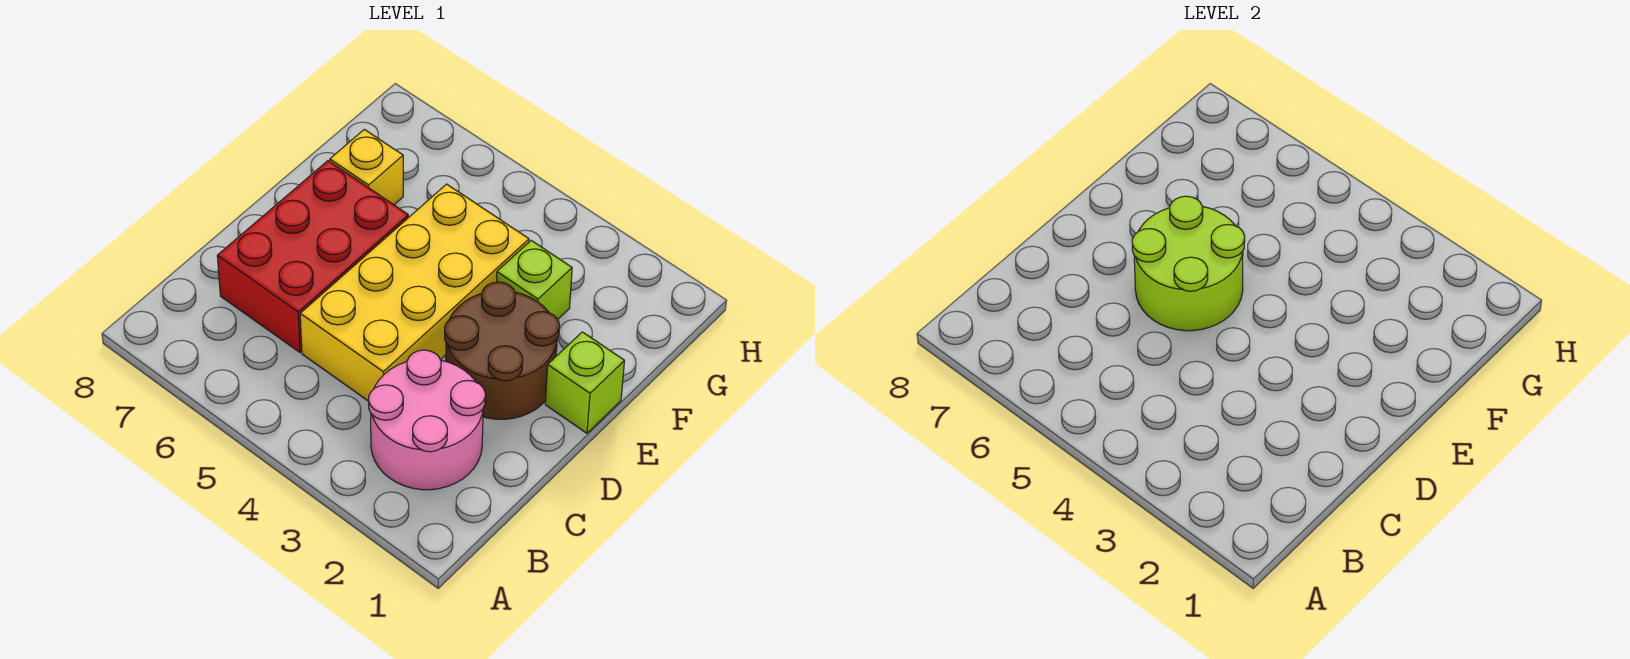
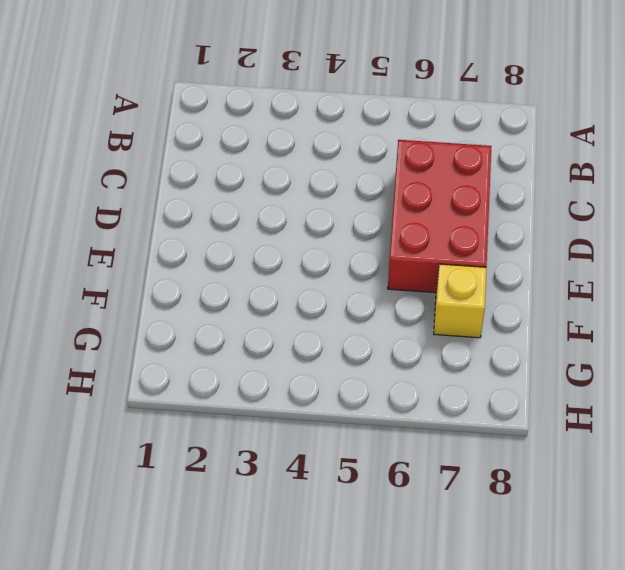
none -> pink 2x2 round brick [369,350,485,490]
none -> yellow 2x4 brick [300,184,529,401]

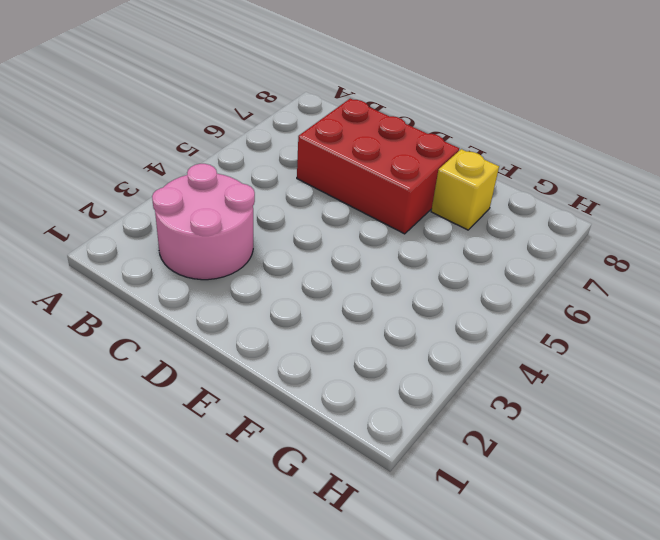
none -> yellow 2x4 brick [300,184,529,401]
none -> brown 2x2 round brick [445,282,559,419]

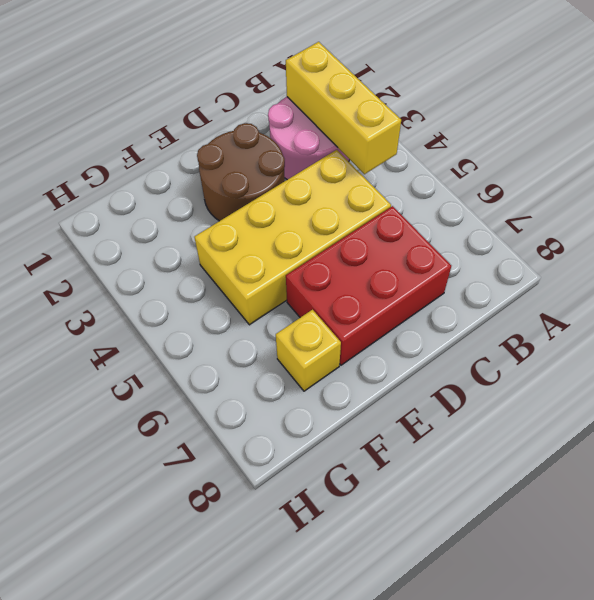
yellow 1x3 brick [286,42,401,174] -> none
none -> lime 1x1 brick [545,332,624,433]
none -> lime 1x1 brick [497,240,572,319]

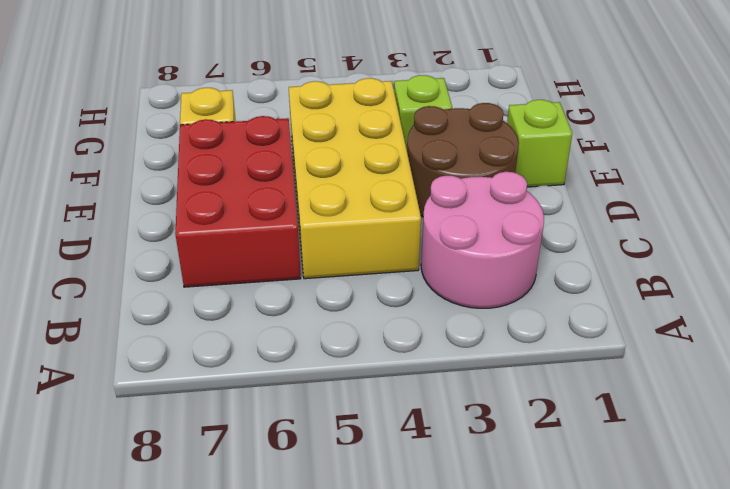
none -> lime 2x2 round brick [1132,196,1245,331]

